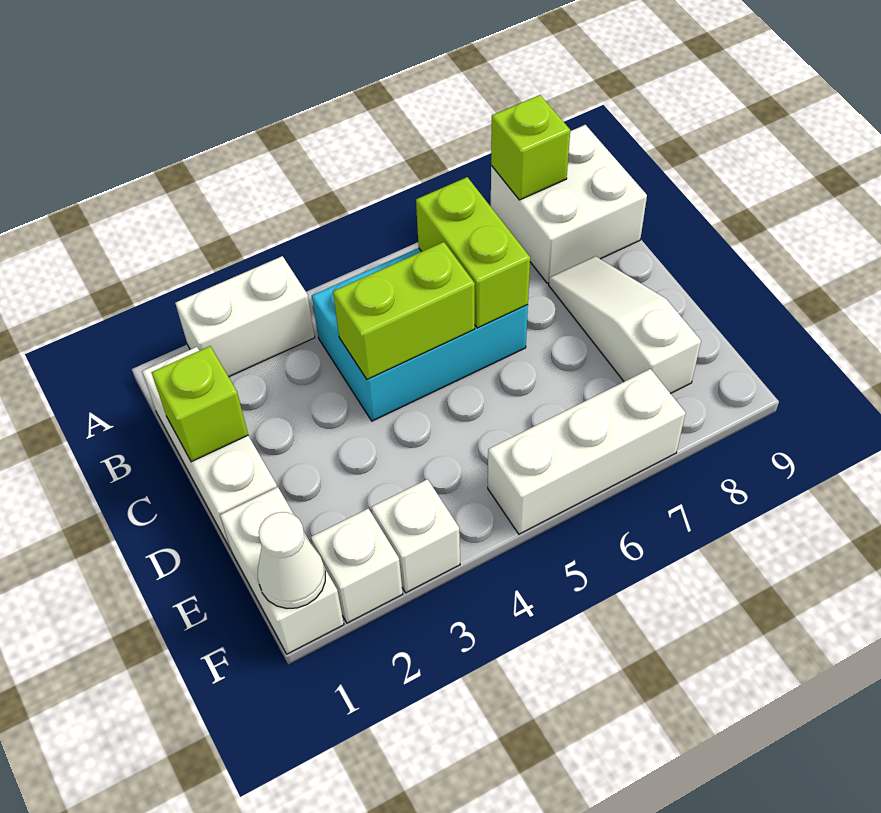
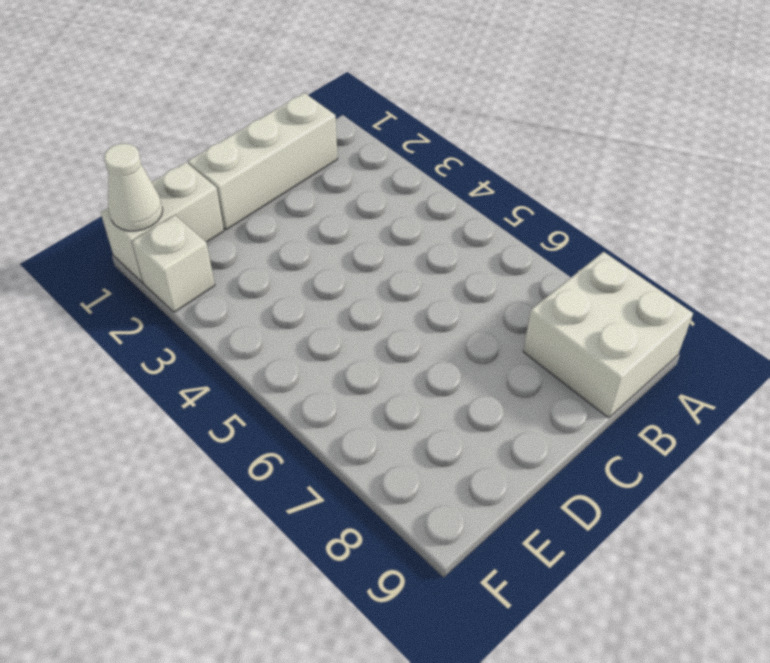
none -> white 1x2 brick [175,256,315,377]
none -> cyan 2x3 brick [312,248,528,421]
none -> white 1x3 slope [549,256,701,393]

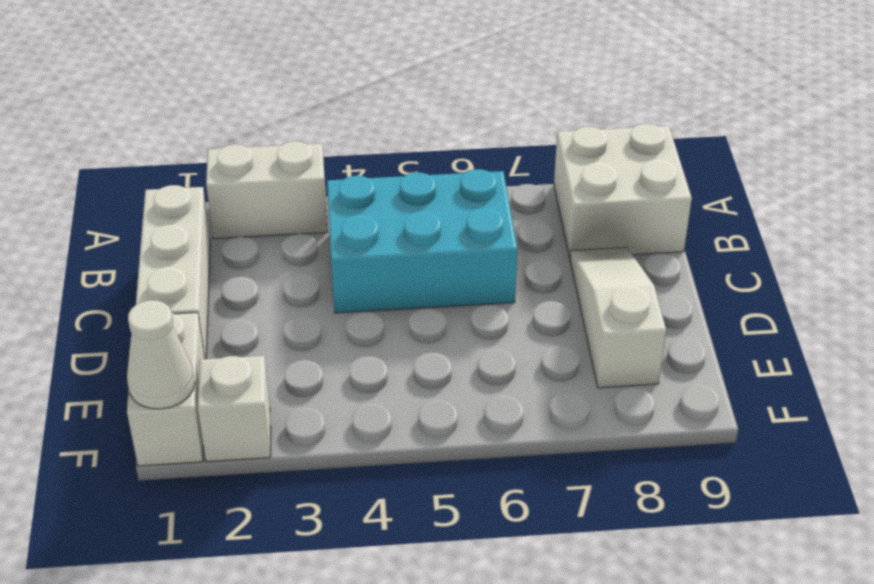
none -> white 1x1 brick [371,479,460,593]
none -> white 1x3 brick [488,369,685,534]
none -> lime 1x1 brick [491,95,570,200]

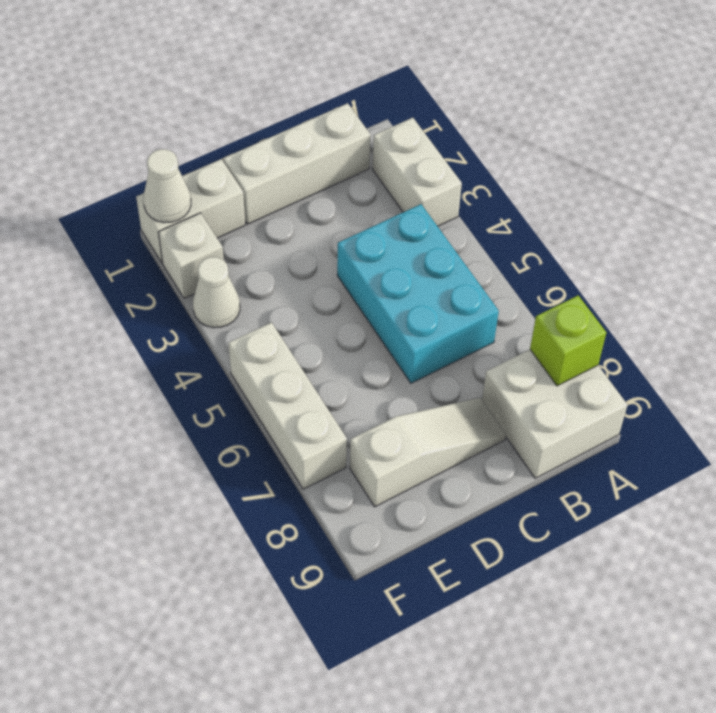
white 1x1 cone [193,257,240,328] -> white 1x1 brick [371,479,460,593]
none -> lime 1x2 brick [416,177,530,328]
none -> lime 1x1 brick [151,346,248,462]
none -> lime 1x2 brick [333,242,475,379]

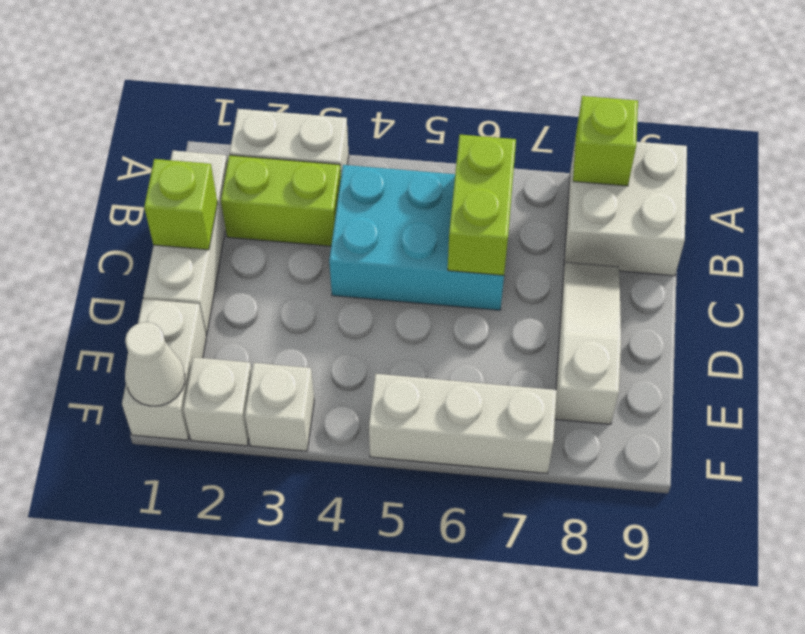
lime 1x2 brick [221,155,341,246] -> lime 1x2 brick moved to [333,242,475,379]

